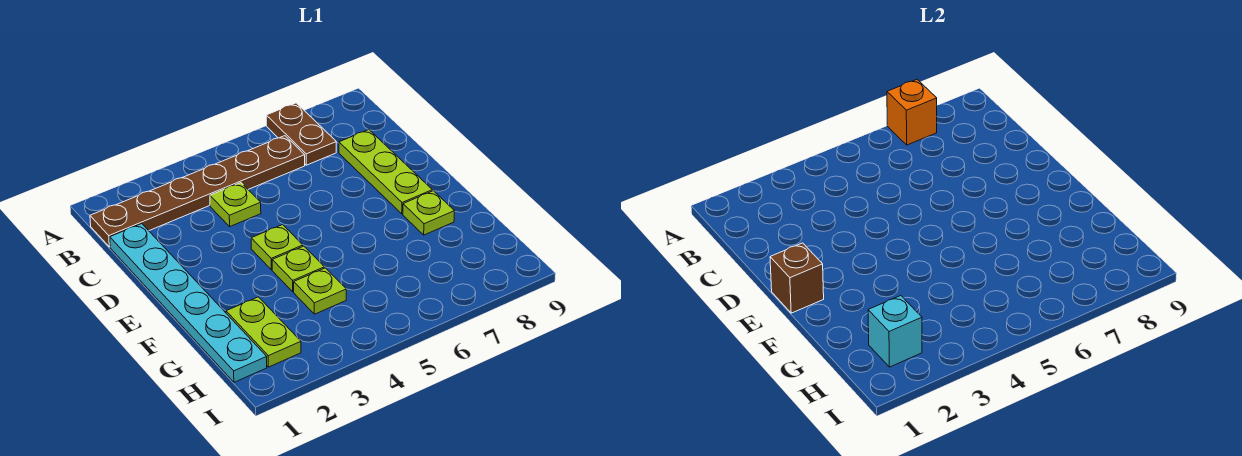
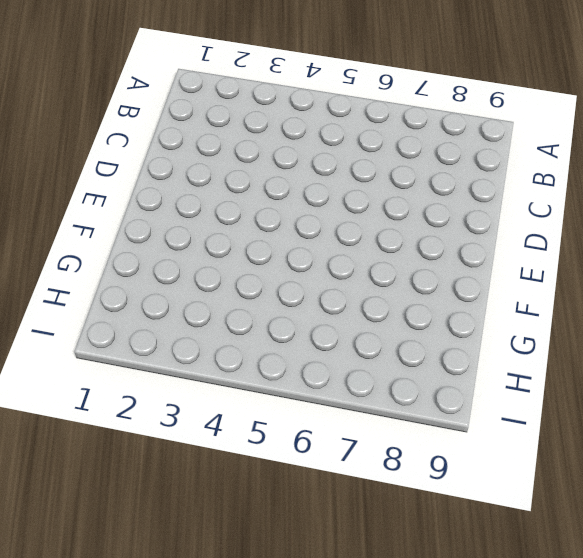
none -> brown 1x2 plate [266,103,336,165]
none -> brown 1x6 plate [90,136,305,247]
none -> cyan 1x6 plate [110,224,267,382]

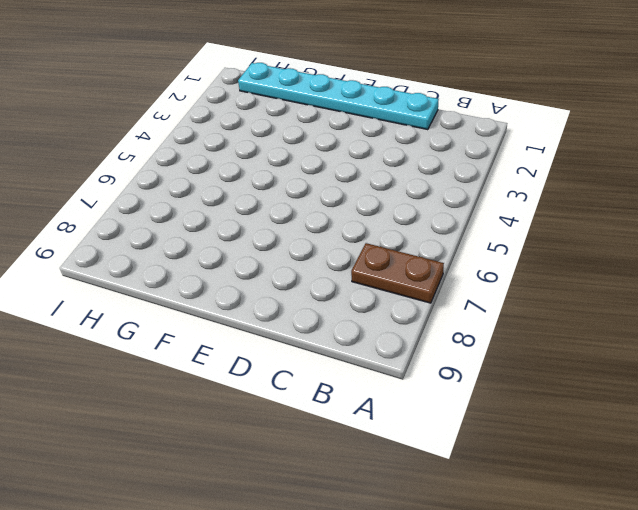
none -> brown 1x6 plate [90,136,305,247]
none -> lime 1x1 plate [210,183,261,226]
none -> lime 1x3 plate [339,130,432,214]

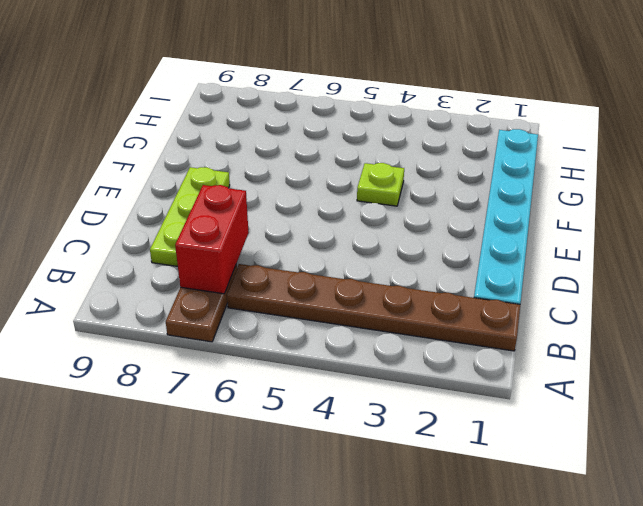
red 1x2 brick [175,185,249,294] -> none
none -> lime 1x1 plate [210,183,261,226]
none -> lime 1x1 plate [251,225,303,270]
none -> lime 1x1 plate [403,191,455,235]

